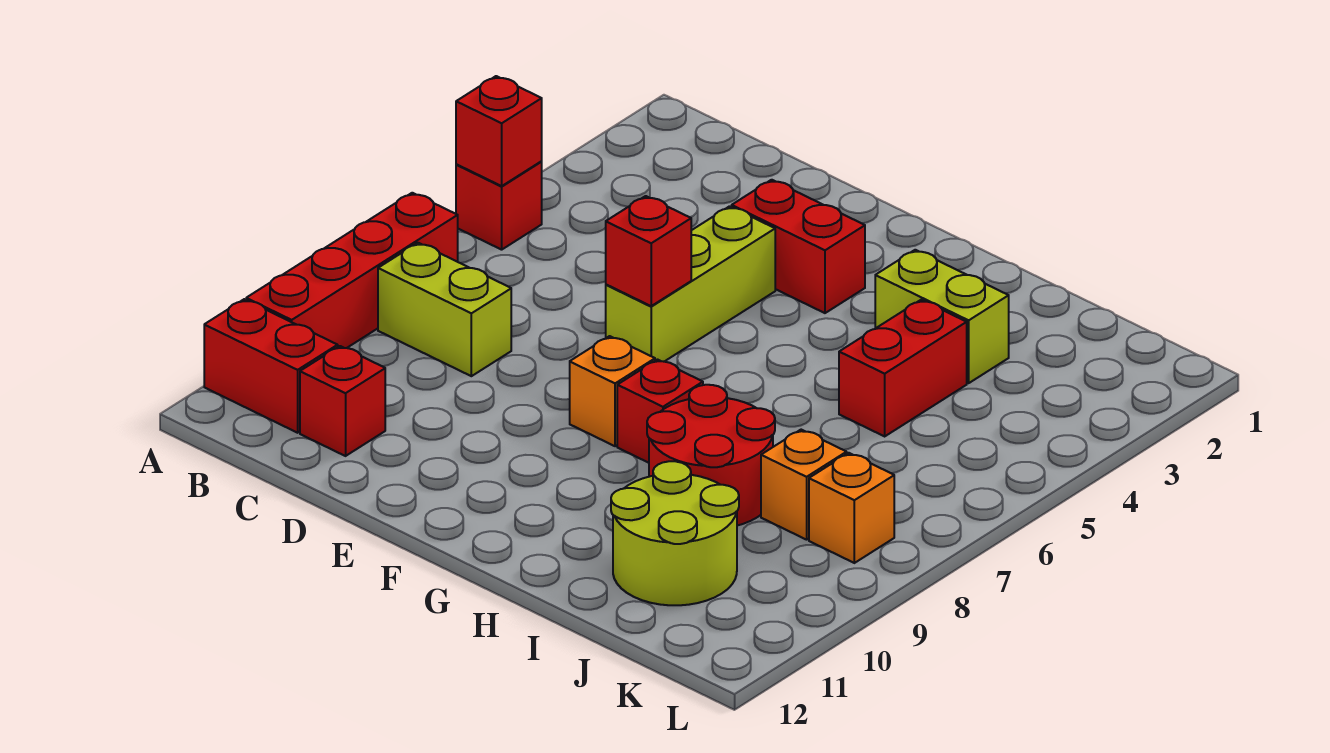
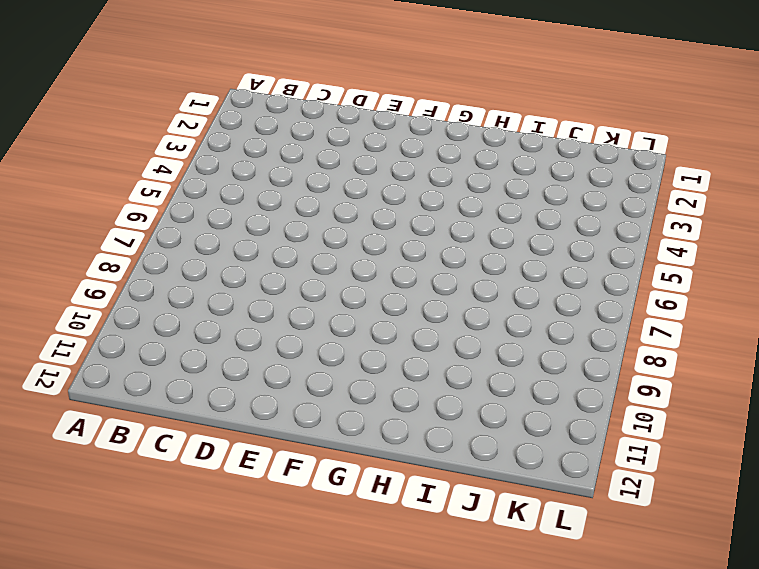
none -> red 1x1 brick [456,162,542,250]
none -> red 1x4 brick [246,193,458,348]
none -> red 1x2 brick [204,299,338,433]

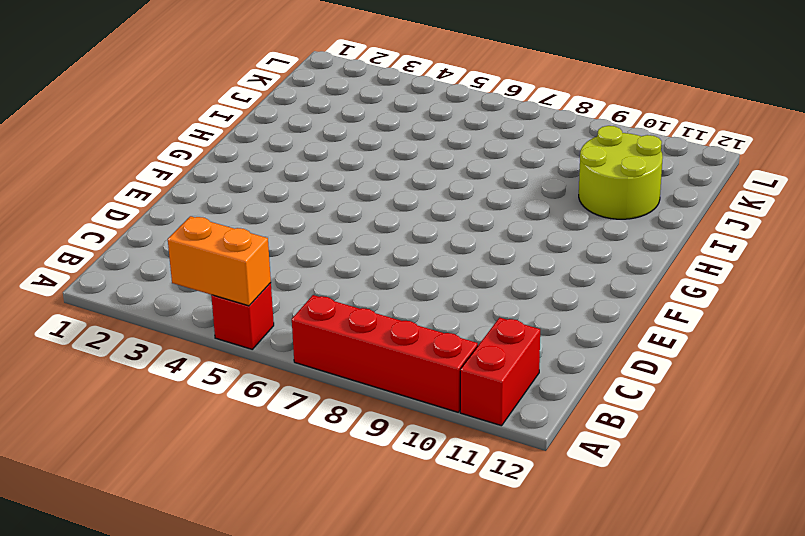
orange 1x2 brick [168,216,271,306] -> red 1x1 brick [456,76,542,186]
none -> lime 1x2 brick [378,243,511,376]
none -> red 1x1 brick [300,346,385,456]
none -> red 1x2 brick [732,180,865,313]

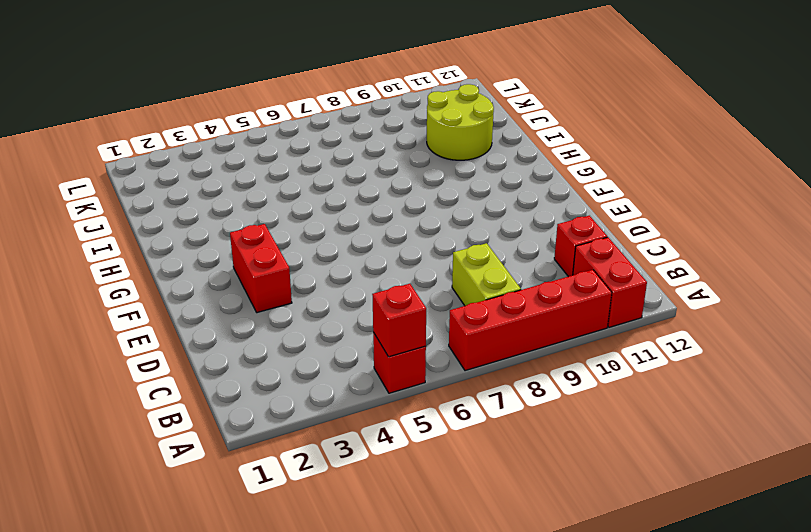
none -> lime 1x3 brick [606,206,775,362]
none -> orange 1x1 brick [570,336,655,446]
none -> red 1x1 brick [617,360,703,463]

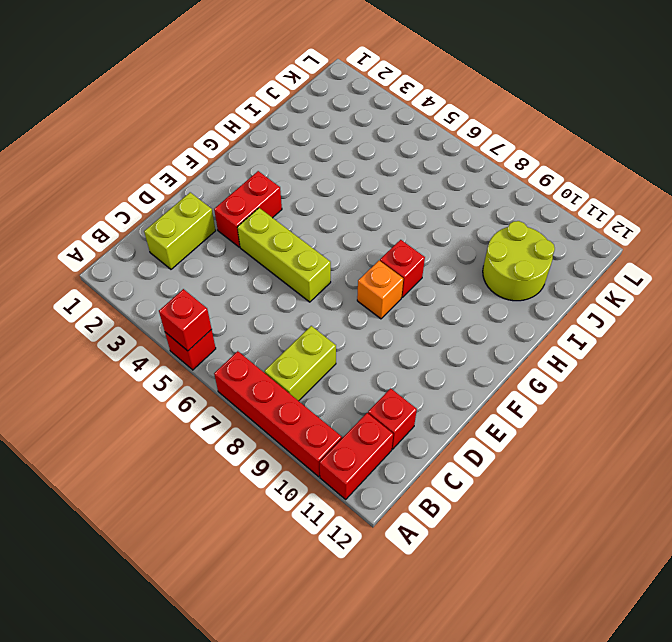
lime 1x2 brick [144,192,216,269] -> lime 1x2 brick moved to [875,250,1009,383]
none -> red 2x2 round brick [647,385,775,526]
none -> red 1x2 brick [839,300,967,436]
none -> orange 1x1 brick [761,430,847,540]

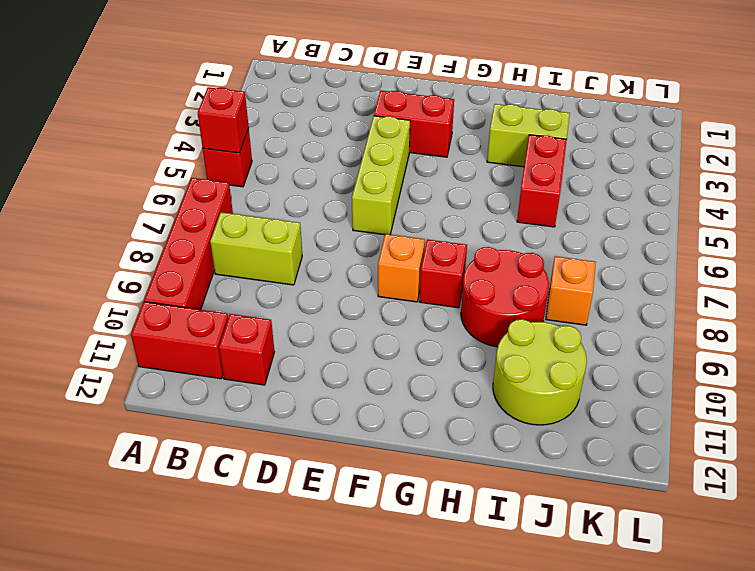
none -> orange 1x1 brick [809,453,894,563]
none -> red 1x1 brick [606,196,691,306]

